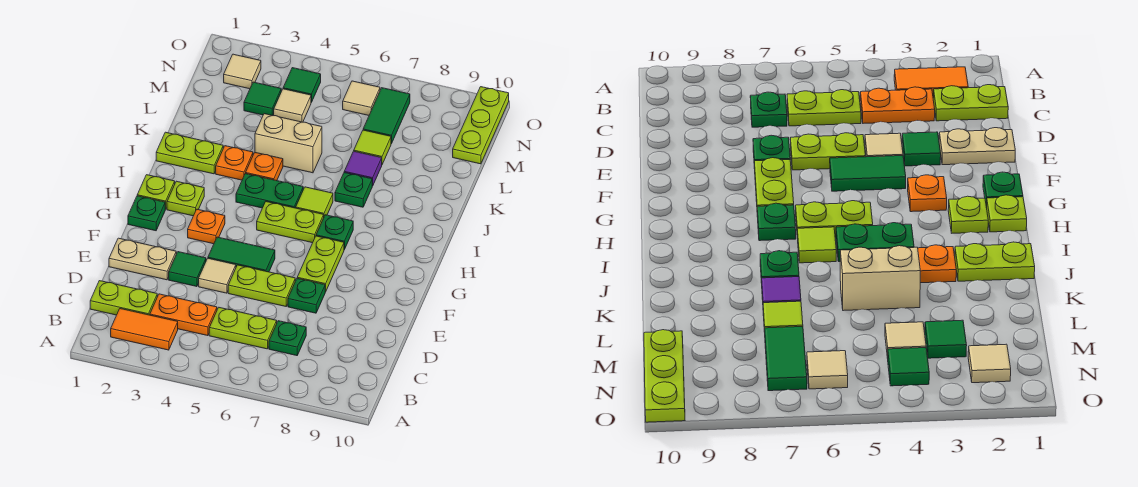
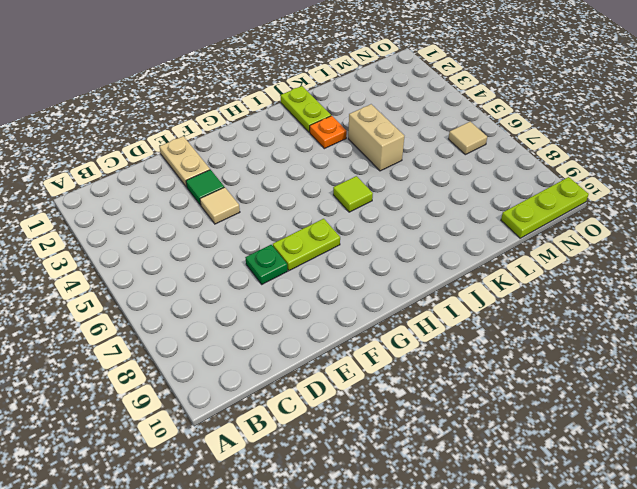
none -> orange 1x2 tile [111,309,178,350]
none -> lime 1x2 plate [90,281,157,315]
none -> orange 1x2 plate [150,294,217,336]
none -> lime 1x2 plate [209,308,277,349]

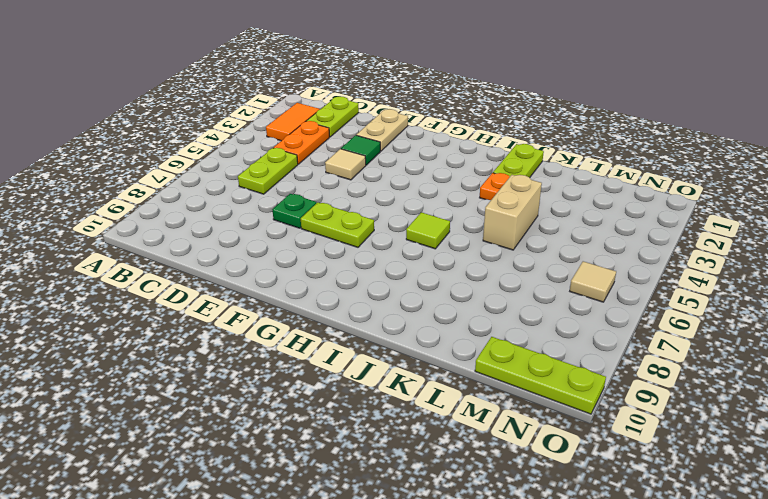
none -> green 1x1 plate [269,321,306,356]
none -> lime 1x2 plate [228,265,295,306]
none -> green 1x2 tile [208,237,275,272]
none -> green 1x1 plate [128,196,165,231]

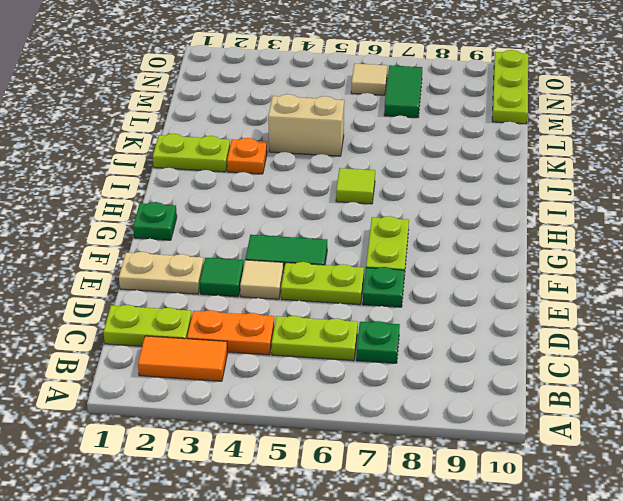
none -> orange 1x1 plate [188,209,225,244]
none -> lime 1x1 plate [137,175,175,209]
none -> lime 1x1 plate [167,181,204,216]
none -> lime 1x2 plate [257,202,324,243]

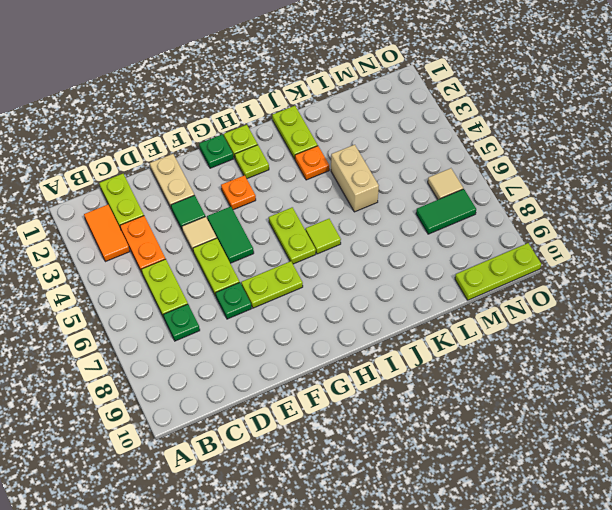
none -> green 1x1 plate [316,215,353,250]
none -> green 1x2 plate [236,174,303,208]
none -> orange 1x1 plate [246,153,283,181]
none -> green 1x1 plate [335,173,372,207]

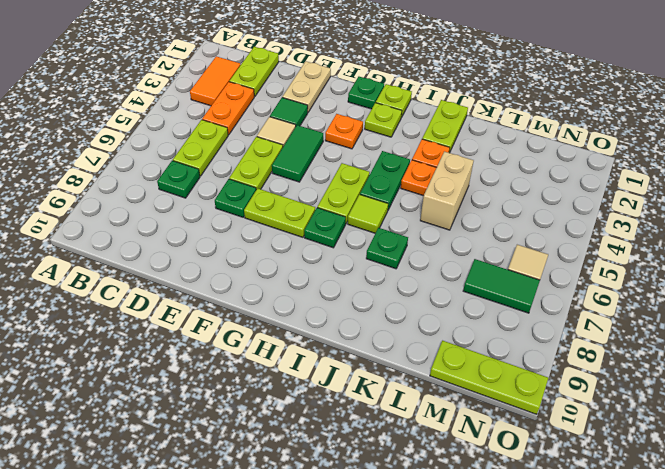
none -> purple 1x1 tile [344,151,382,186]
none -> lime 1x1 tile [354,130,391,164]
none -> green 1x1 tile [244,82,281,116]
none -> tan 1x1 tile [274,89,311,122]

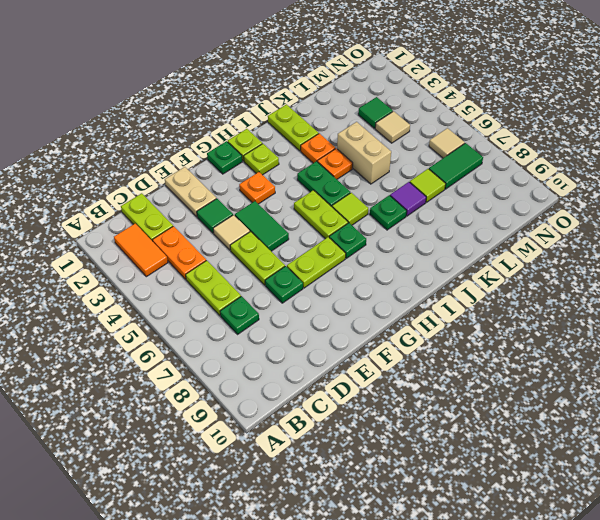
none -> lime 1x3 plate [453,87,509,164]
none -> tan 1x1 tile [224,54,261,89]
none -> green 1x1 tile [283,68,321,102]

